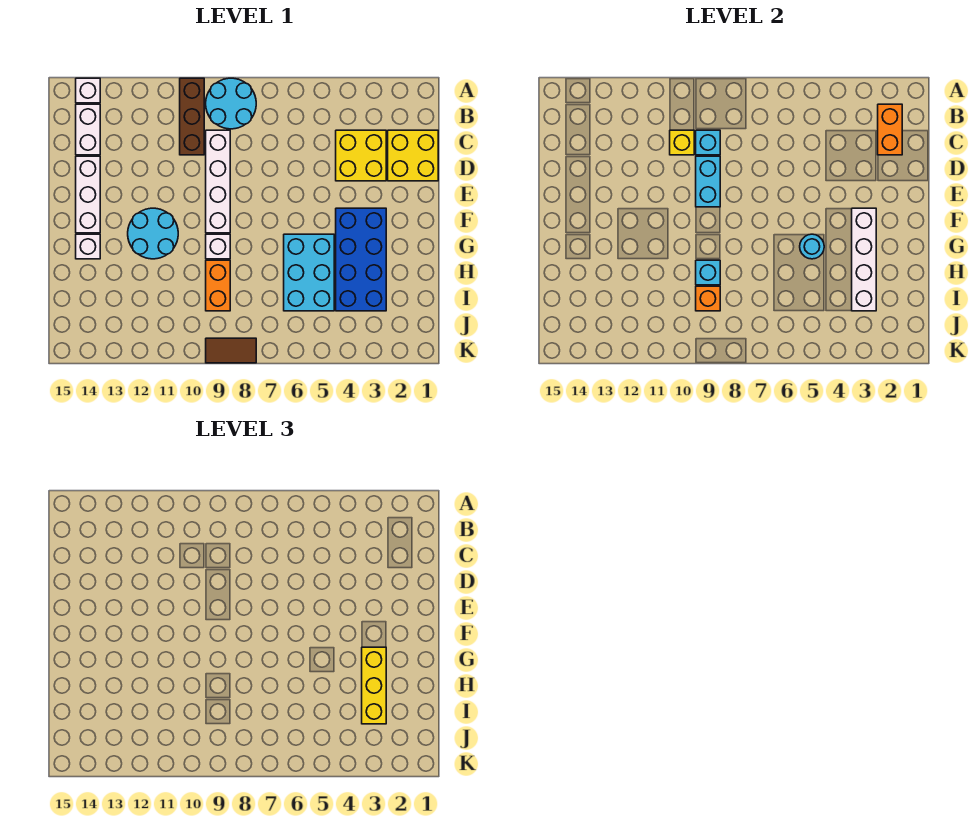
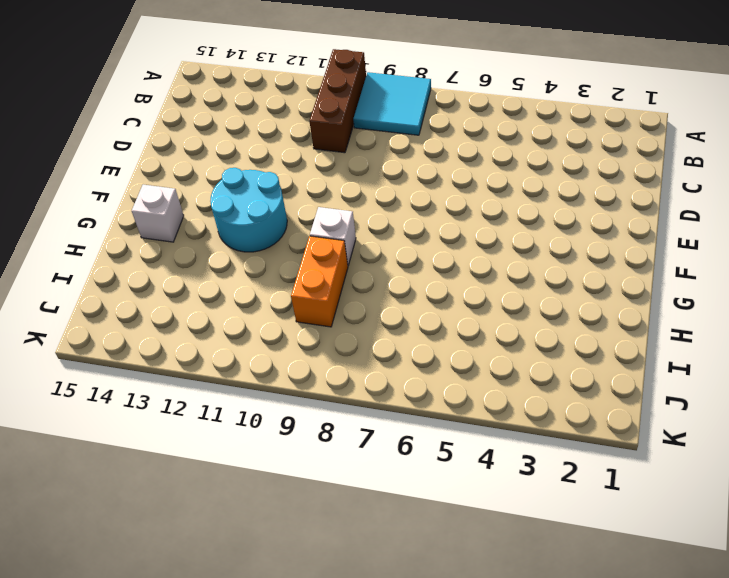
cyan 2x2 tile [353,72,431,135] -> cyan 2x2 round brick [206,78,256,129]
none -> white 1x1 brick [76,78,100,103]
none -> white 1x2 brick [76,104,100,155]
none -> yellow 2x2 brick [388,130,438,181]

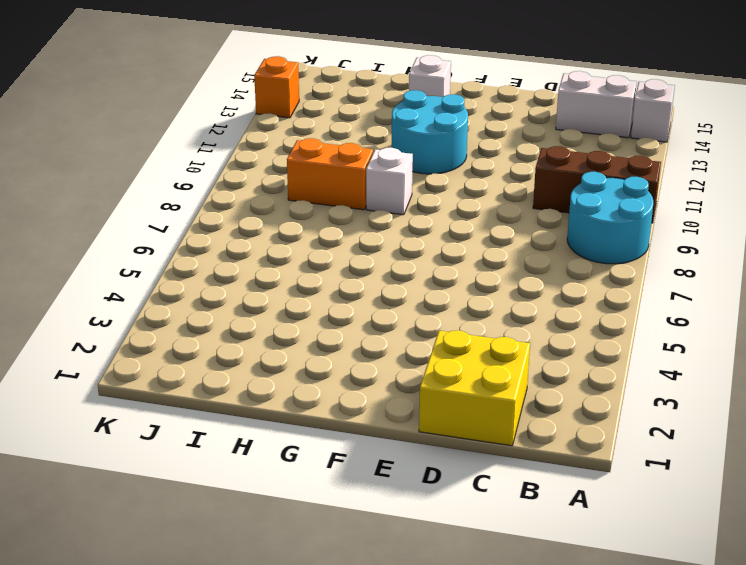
orange 1x1 brick [254,56,299,118] -> orange 1x1 brick moved to [696,286,720,311]
none -> yellow 2x2 brick [336,130,386,181]
none -> white 1x4 brick [206,130,230,233]
none -> white 1x3 brick [76,156,100,233]

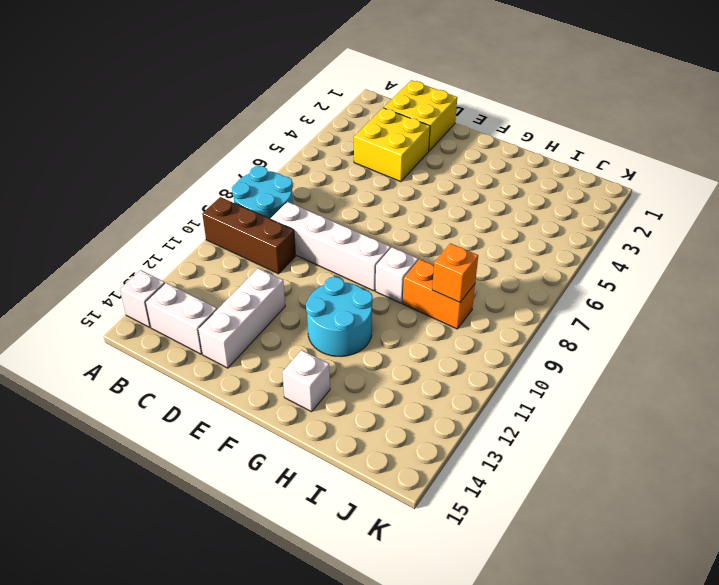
white 1x3 brick [198,268,285,368] -> white 1x3 brick turned to [76,156,100,233]
none -> blue 2x4 brick [336,208,386,311]
none -> cyan 2x3 brick [284,234,334,311]
none -> brown 1x2 tile [206,338,256,363]

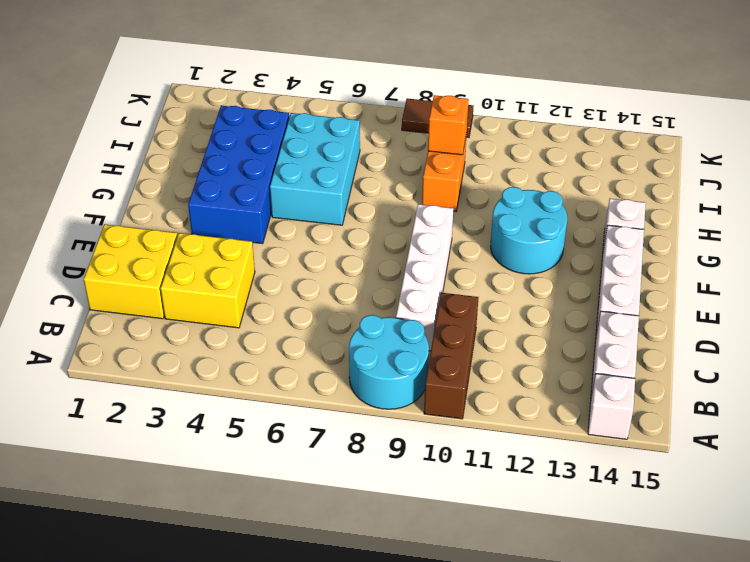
none -> white 1x1 brick [206,234,230,259]
none -> orange 1x2 brick [878,104,902,155]
none -> cyan 1x1 brick [696,130,720,155]

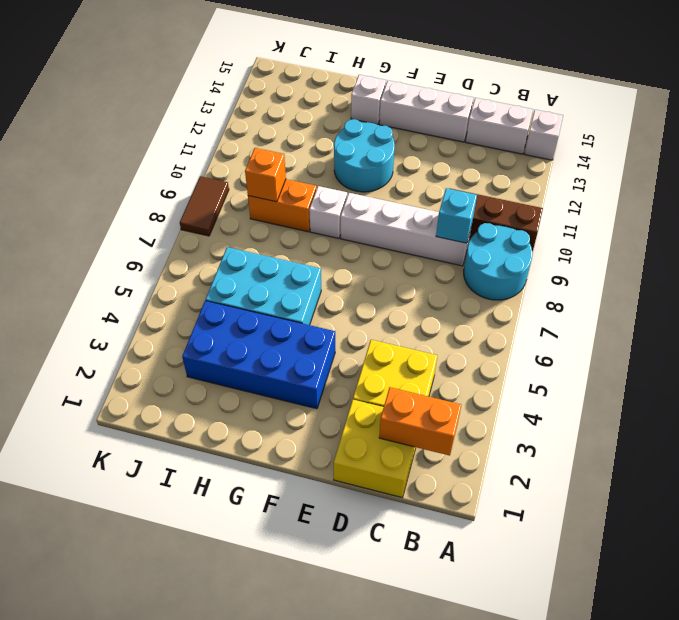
none -> yellow 1x1 brick [670,130,694,155]
none -> cyan 1x2 brick [696,156,720,207]
none -> white 1x4 brick [852,208,876,311]

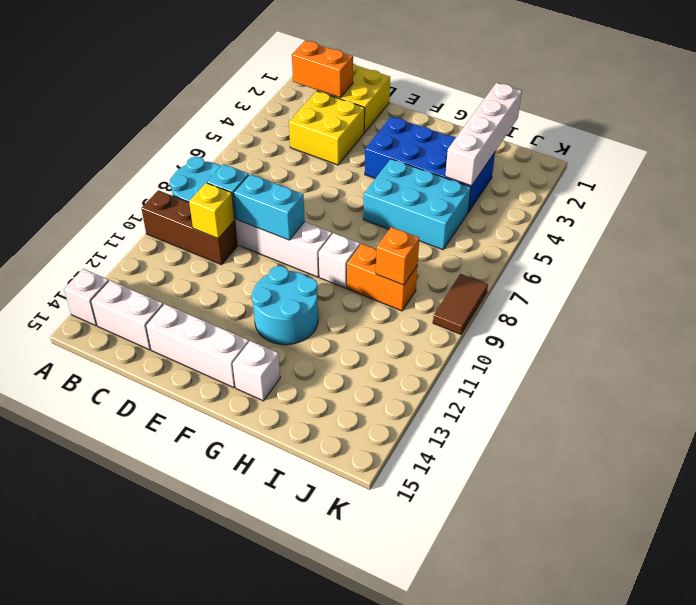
white 1x4 brick [445,83,522,186] -> white 1x4 brick turned to [852,208,876,311]
none -> cyan 1x1 round brick [800,234,824,259]
none -> cyan 1x1 brick [696,260,720,285]
none -> yellow 1x3 brick [362,647,386,724]

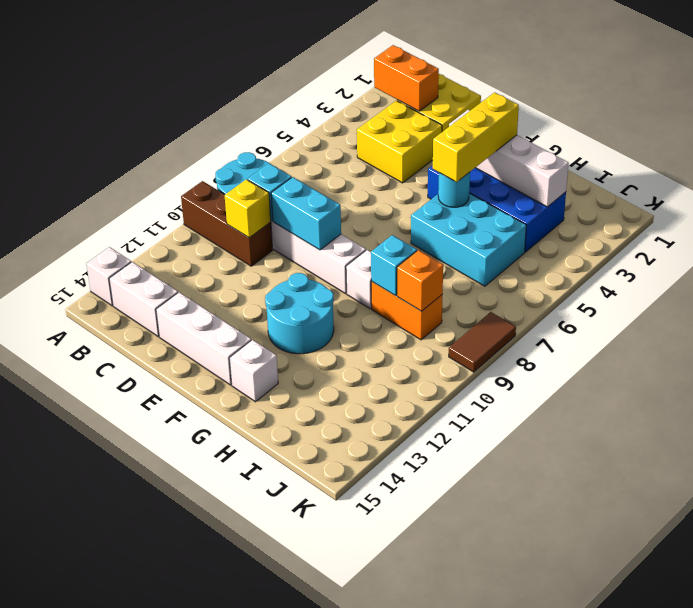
yellow 1x3 brick [433,92,519,182] -> yellow 1x3 brick turned to [362,647,386,724]

